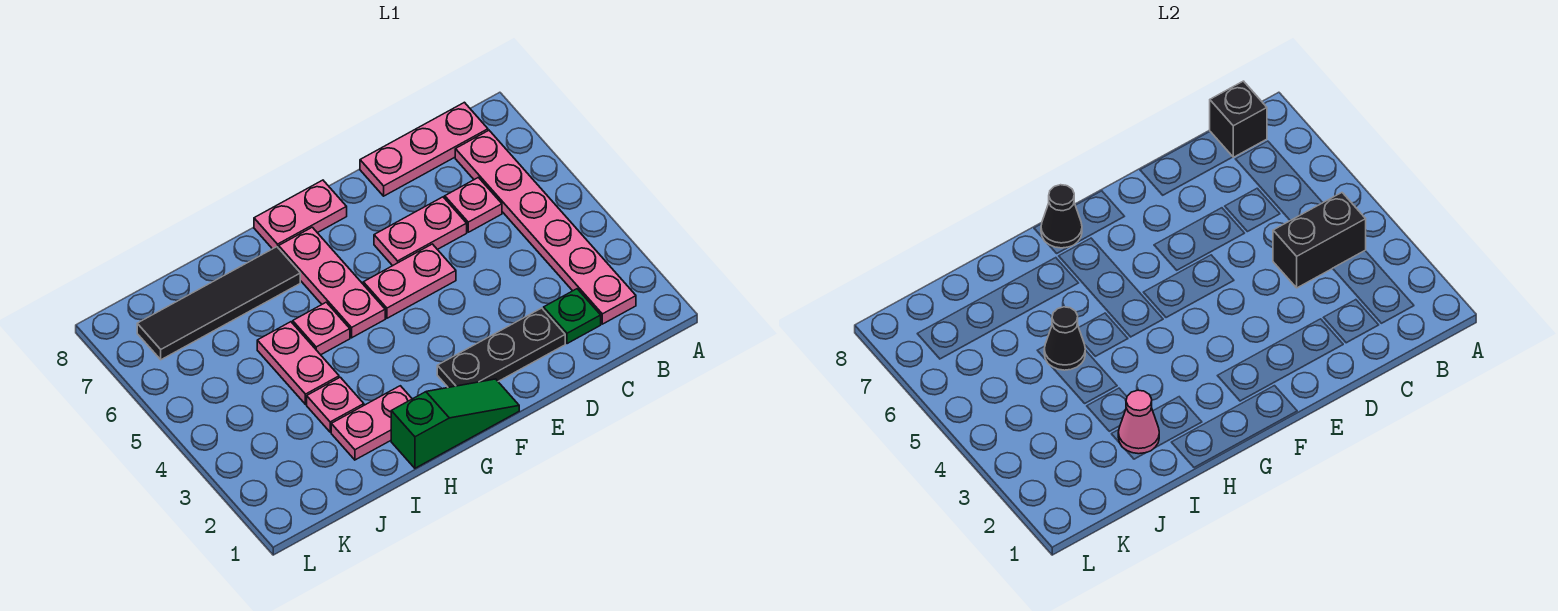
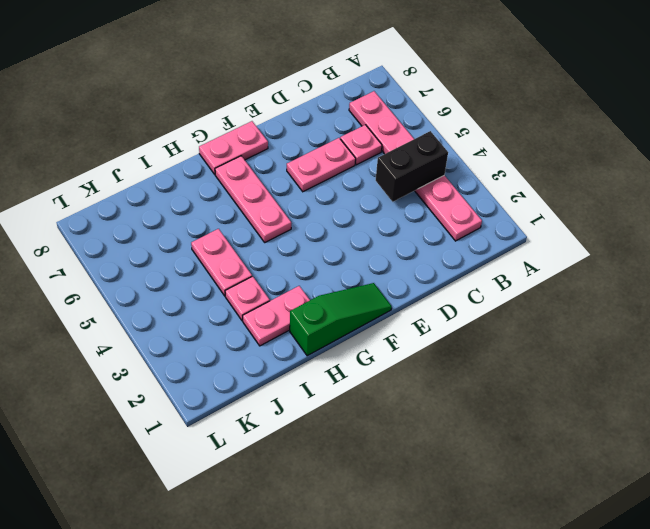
none -> pink 1x3 plate [360,102,488,196]
none -> green 1x1 plate [544,289,601,344]
none -> black 1x3 plate [437,308,565,388]

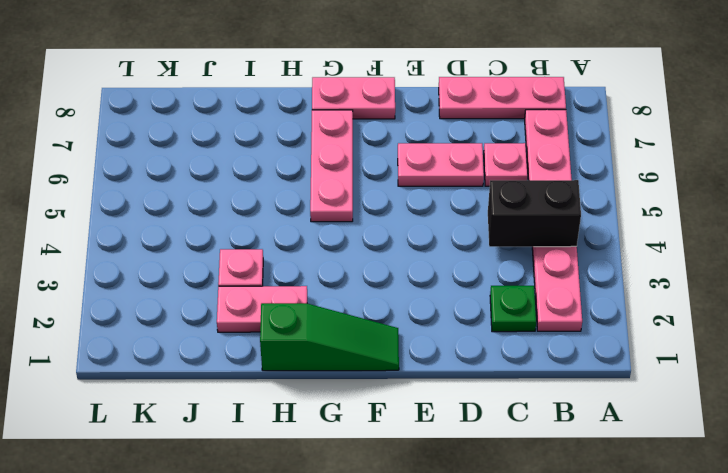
none -> black 1x3 plate [437,308,565,388]
none -> pink 1x2 plate [363,244,456,318]
none -> pink 1x1 plate [293,302,350,355]

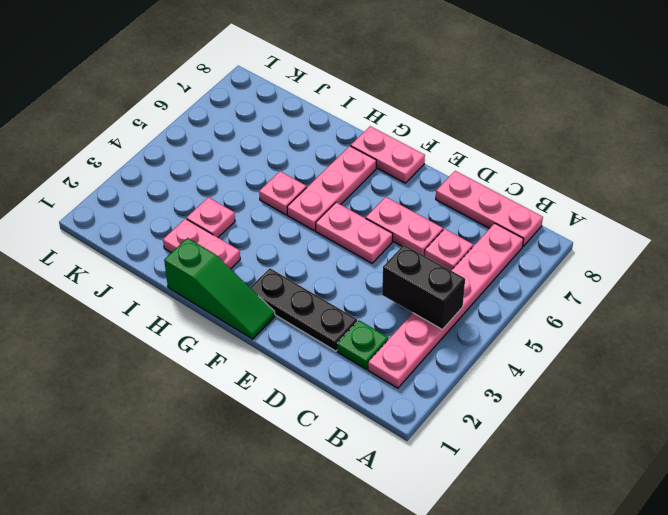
none -> black 1x4 tile [137,247,300,360]
none -> pink 1x2 plate [257,322,339,404]
none -> black 1x1 brick [1210,81,1267,157]

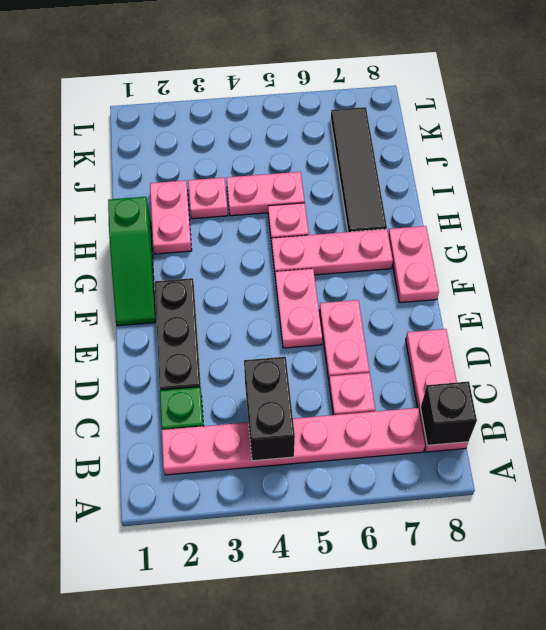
none -> black 1x1 cone [1041,185,1082,248]
none -> pink 1x1 cone [1118,390,1159,454]
none -> black 1x1 cone [1044,307,1085,370]

